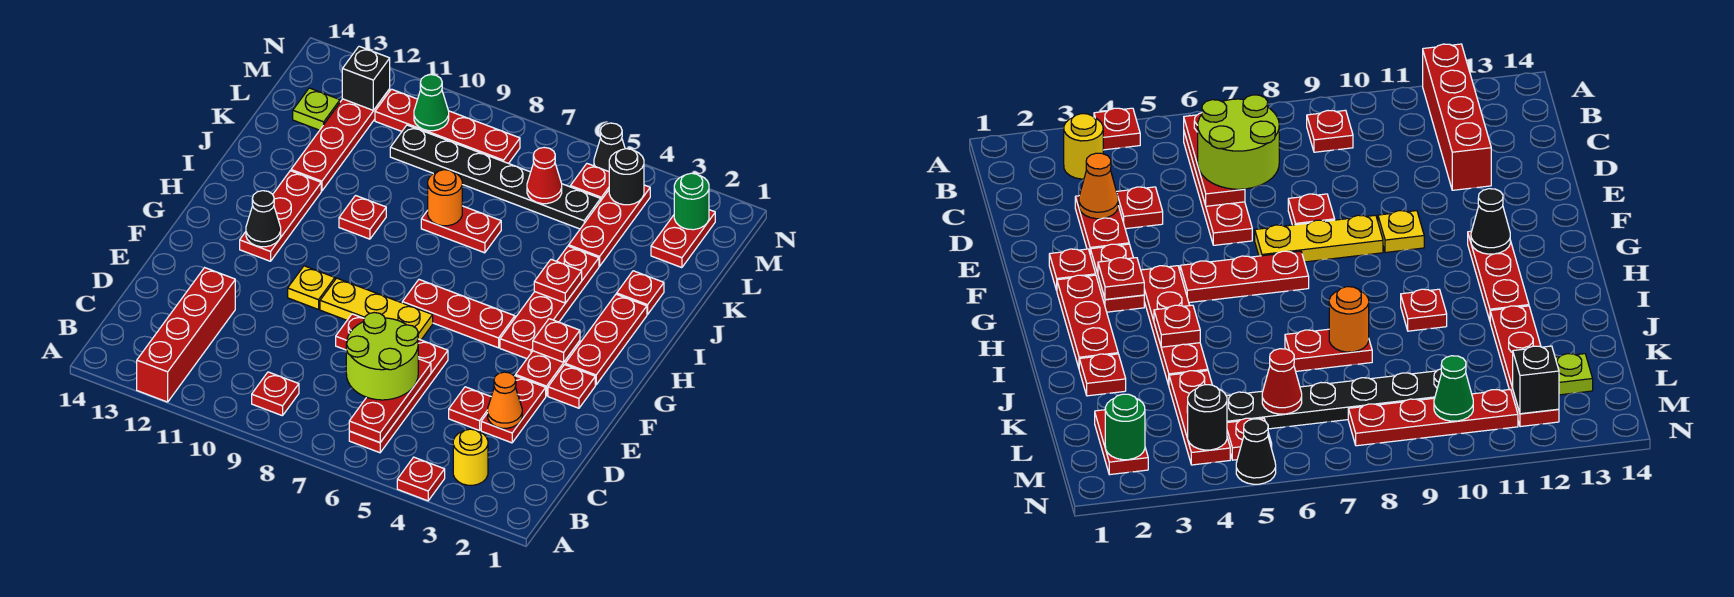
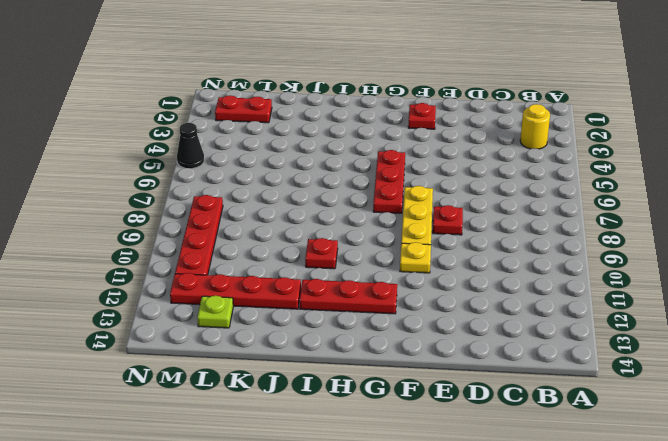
none -> red 1x1 plate [397,457,445,501]
none -> red 1x4 brick [137,268,235,402]
none -> red 1x4 plate [349,339,448,453]
none -> red 1x1 plate [252,372,299,416]

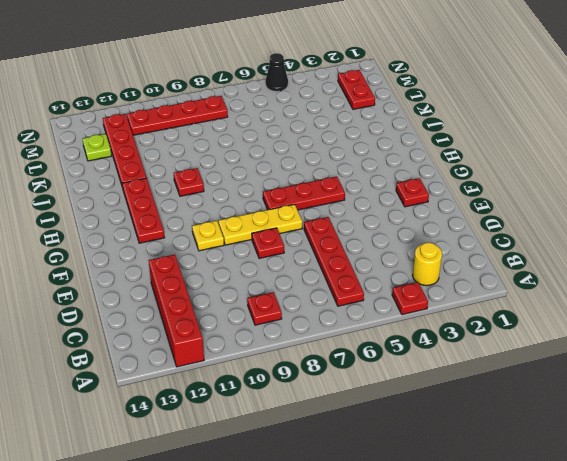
none -> red 1x2 plate [481,376,546,443]
none -> red 1x1 plate [449,387,491,430]
none -> red 1x2 plate [516,341,580,396]
none -> red 1x3 plate [565,294,647,385]

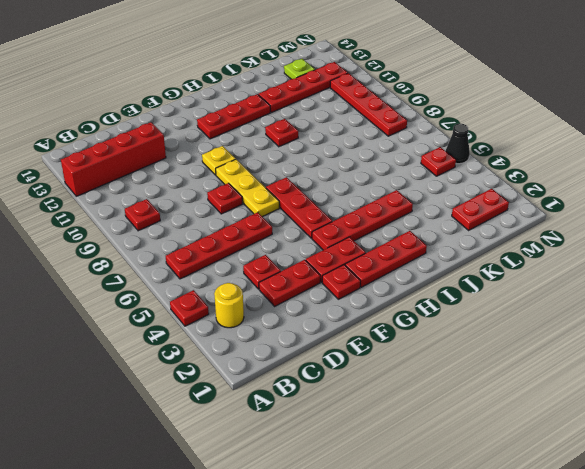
none -> red 1x1 plate [617,271,664,314]
none -> red 1x2 plate [421,206,501,253]
none -> red 1x3 plate [569,185,650,266]
none -> black 1x6 plate [390,125,601,229]

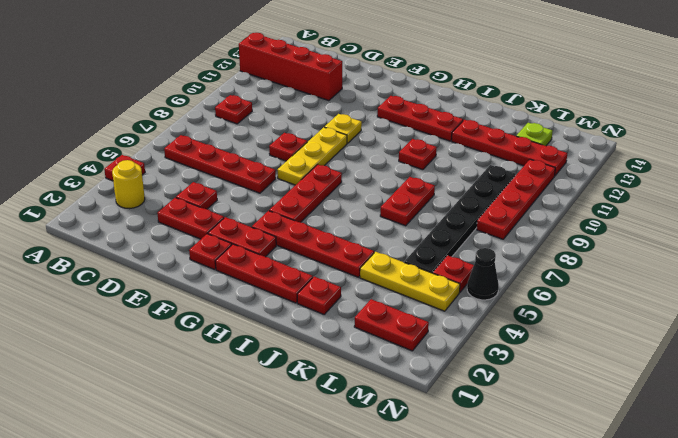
yellow 1x3 plate [360,252,460,311] -> red 1x3 plate [569,185,650,266]
none -> red 1x3 plate [349,359,431,443]
none -> orange 1x1 cone [488,372,522,428]
none -> red 1x1 plate [533,319,580,362]
none -> black 1x1 cone [246,191,281,247]

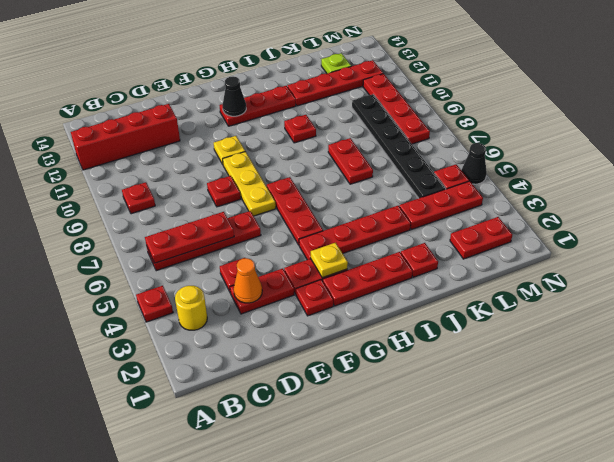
yellow 1x1 plate [311,243,348,278] -> red 1x1 plate [533,319,580,362]
none -> red 1x1 plate [534,260,582,303]
none -> orange 1x1 round brick [428,170,462,226]
none -> red 1x1 cone [527,147,562,204]
none -> green 1x1 round brick [674,173,709,230]

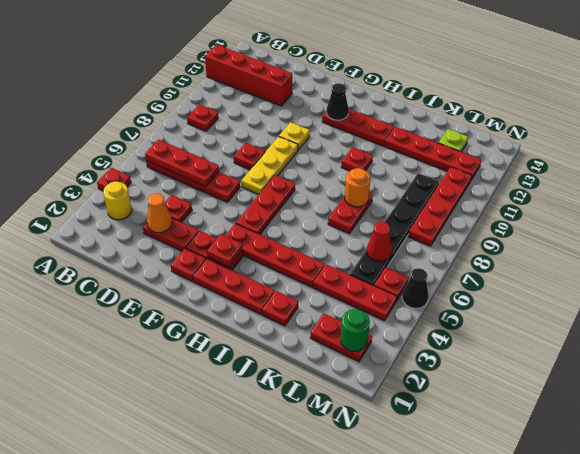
none -> red 1x1 plate [534,260,582,303]
none -> black 1x1 round brick [609,149,644,205]
none -> green 1x1 cone [414,75,449,131]
none -> black 1x1 brick [342,46,390,110]

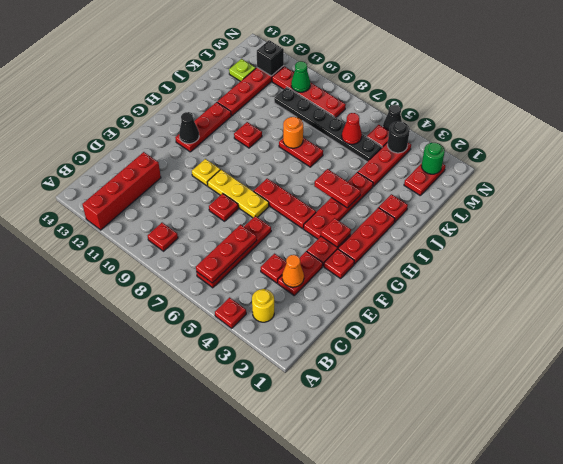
red 1x2 plate [314,169,361,208] -> red 1x1 plate [534,260,582,303]
none -> lime 2x2 round brick [346,313,418,400]

